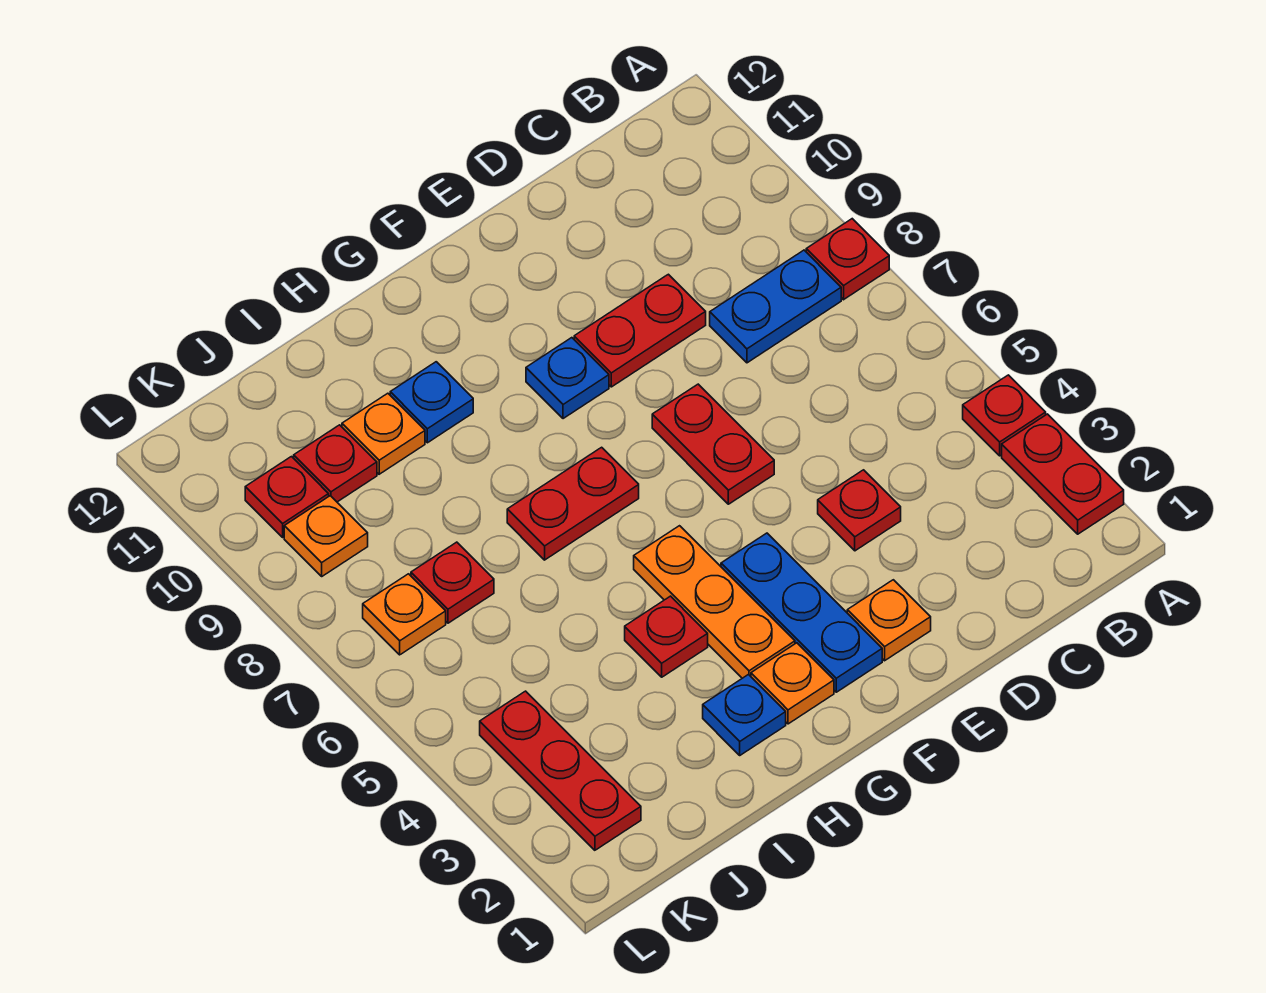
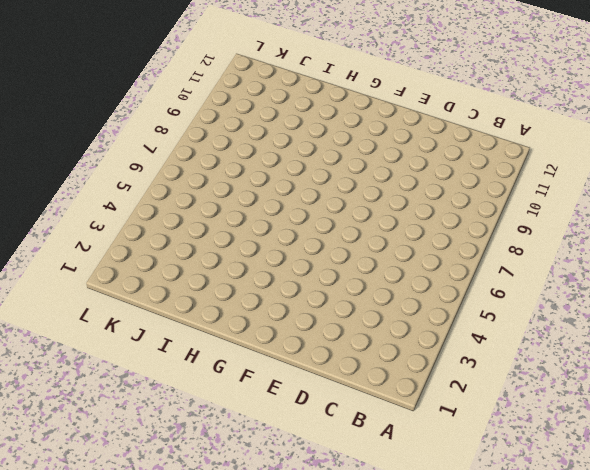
none -> red 1x2 plate [1002,414,1124,534]
none -> red 1x1 plate [963,375,1046,456]
none -> red 1x1 plate [806,219,889,300]

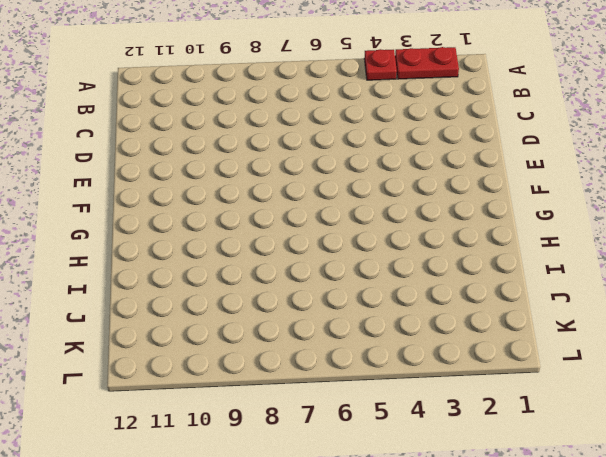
none -> red 1x1 plate [806,219,889,300]
none -> blue 1x2 plate [710,250,841,363]
none -> red 1x1 plate [818,470,901,551]

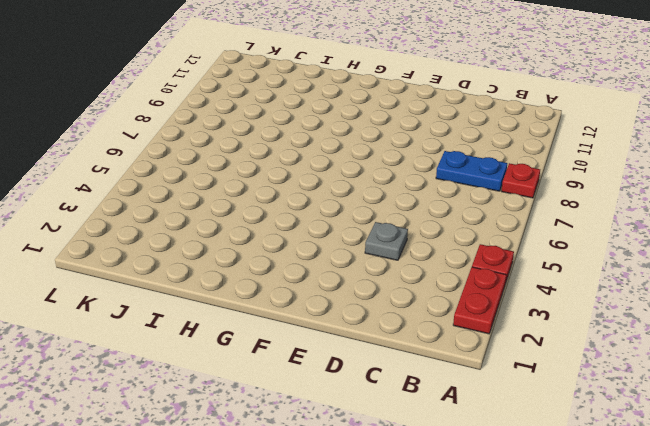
grey 1x1 plate [365,222,408,260] -> red 1x1 plate [818,470,901,551]
none -> red 1x2 plate [574,274,706,387]
none -> orange 1x1 plate [847,580,931,661]
none -> red 1x2 plate [652,384,774,504]

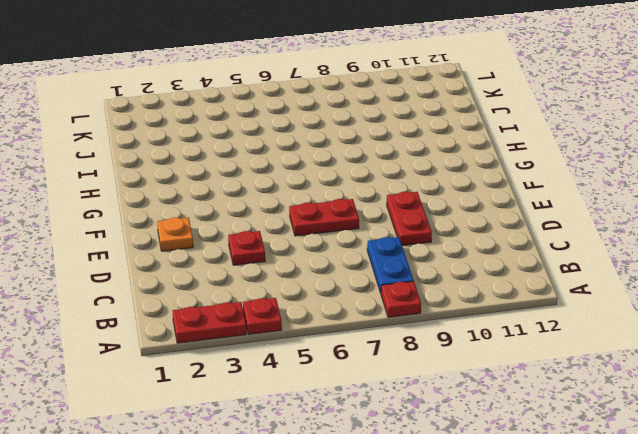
none -> blue 1x3 plate [721,533,882,692]
none -> blue 1x1 plate [526,338,609,419]
none -> orange 1x1 plate [751,643,834,724]

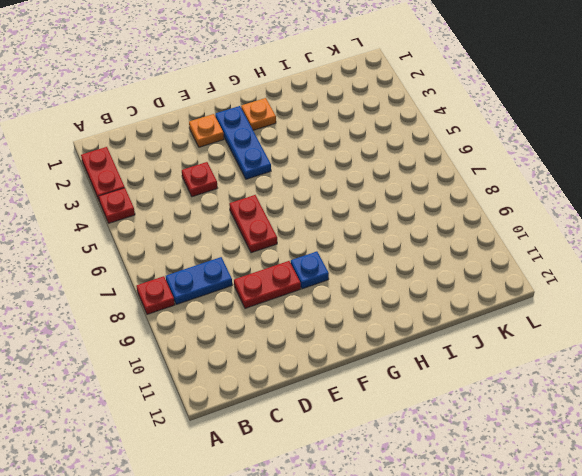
none -> orange 1x3 plate [634,526,795,678]
none -> red 1x2 plate [507,447,639,560]
none -> blue 1x1 plate [703,675,786,755]

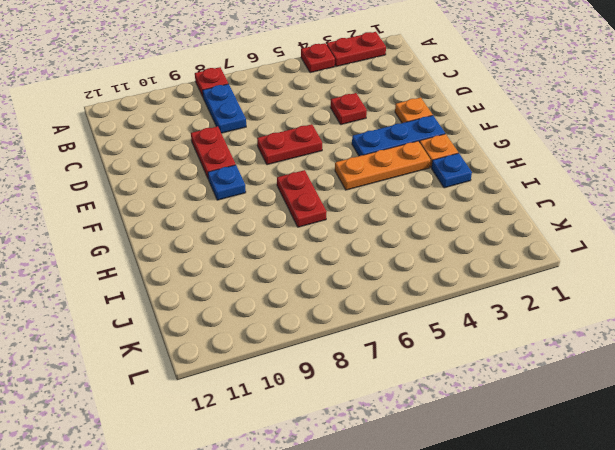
none -> red 1x1 plate [625,596,708,677]
none -> blue 1x1 plate [390,362,473,443]
none -> orange 1x1 plate [342,393,425,474]

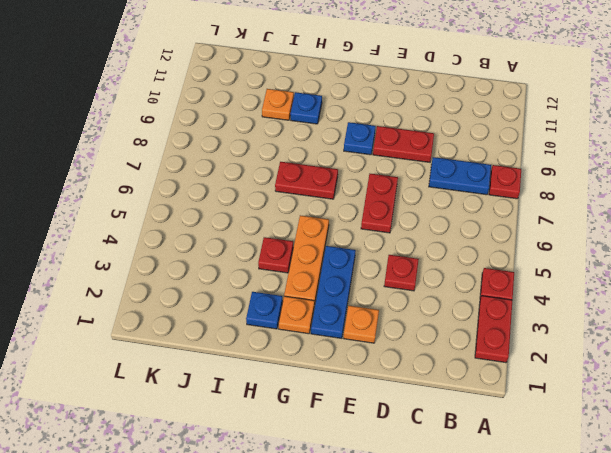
none -> red 1x1 plate [411,542,494,623]
none -> red 1x1 plate [294,425,377,502]
none -> red 1x3 plate [480,691,641,850]

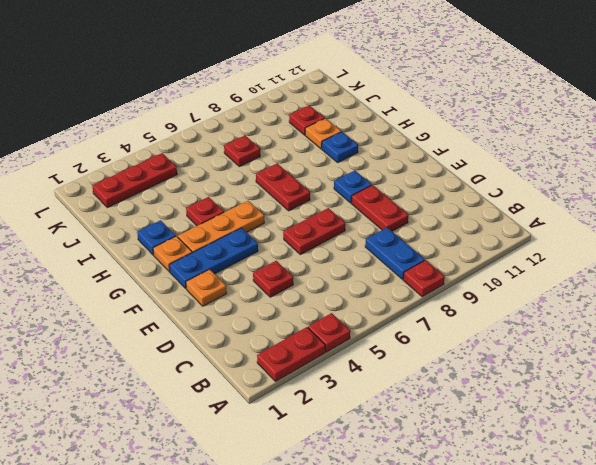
none -> orange 1x1 plate [363,574,446,655]
none -> orange 1x1 plate [284,496,368,576]
none -> red 1x1 plate [245,457,329,537]

